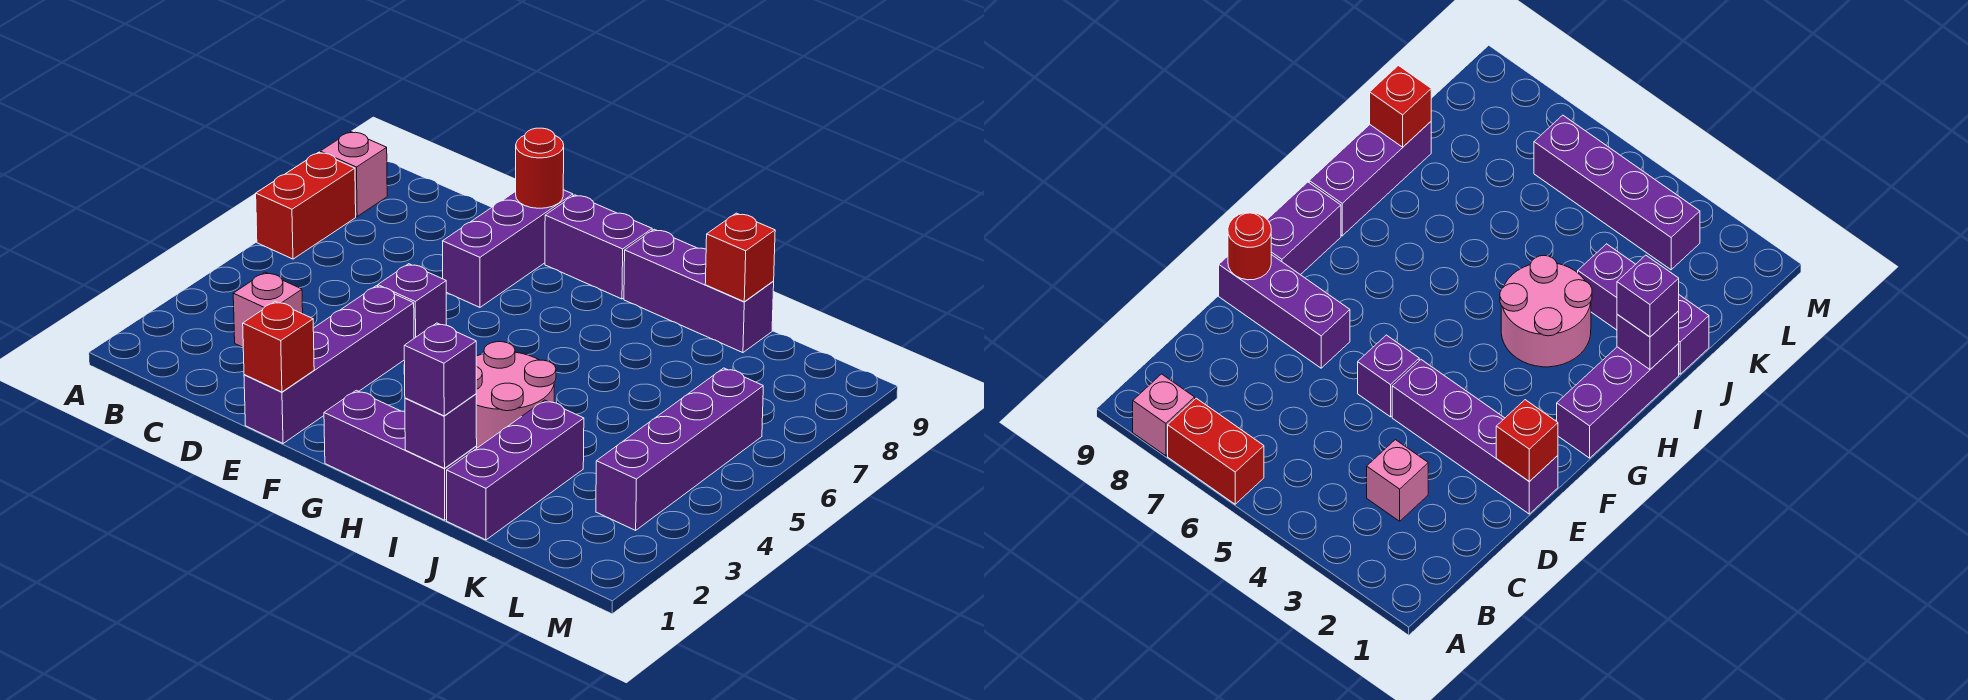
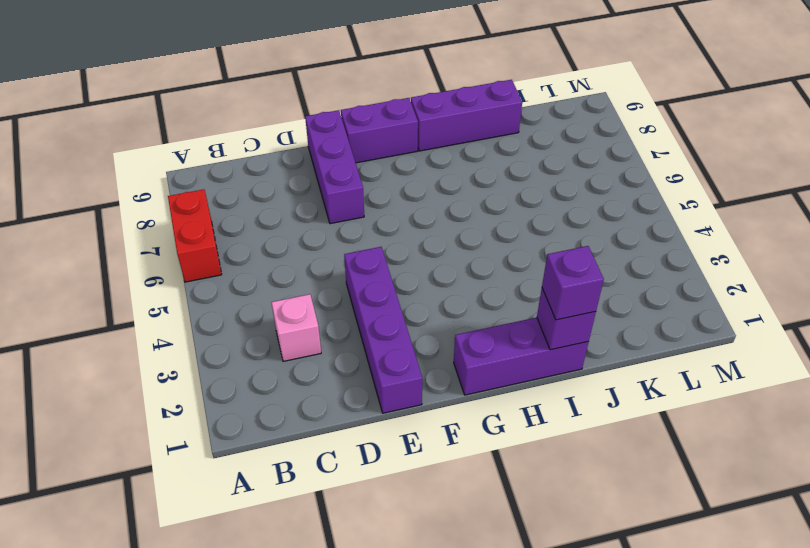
none -> pink 1x1 brick [320,132,387,216]
none -> purple 1x1 brick [378,264,446,338]
none -> pink 2x2 round brick [476,342,556,448]

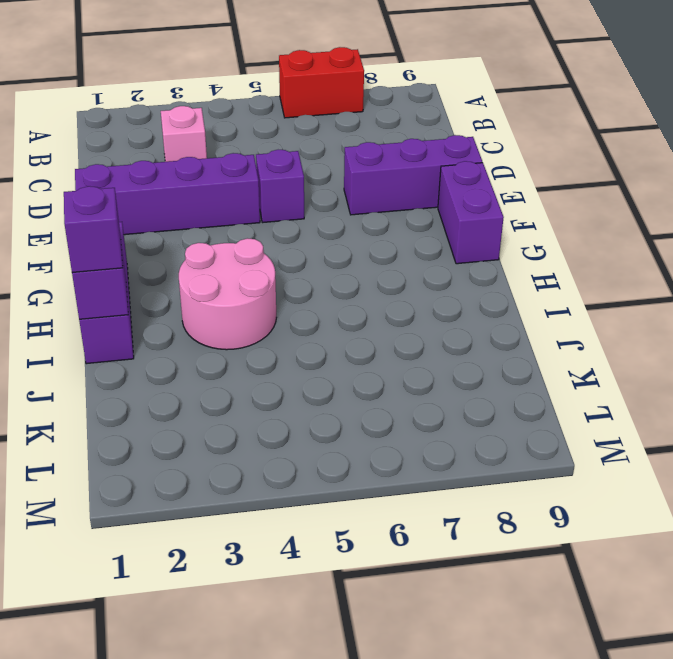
none -> pink 1x1 brick [320,132,387,216]
none -> purple 1x3 brick [624,229,774,353]
none -> purple 1x3 brick [447,400,584,540]

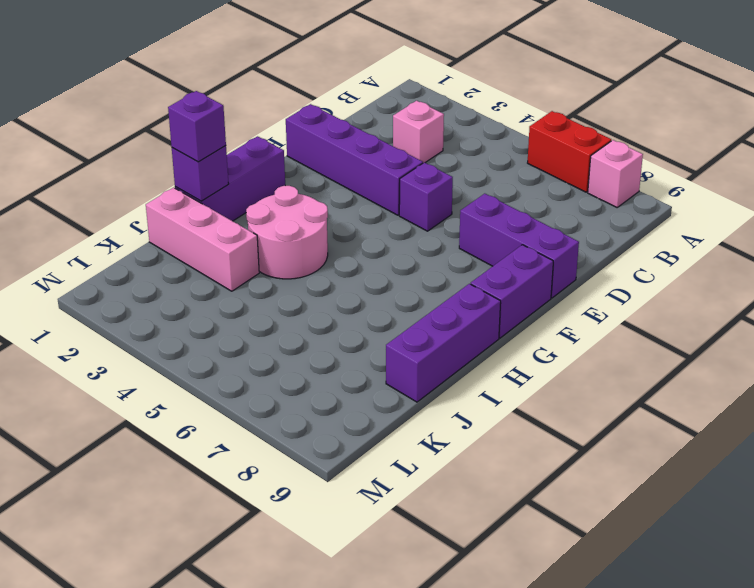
pink 1x3 brick [146,188,259,291] -> purple 1x3 brick [447,400,584,540]
none -> purple 1x4 brick [596,368,763,530]
none -> red 1x1 brick [243,301,314,392]
none -> red 1x1 round brick [516,128,564,208]

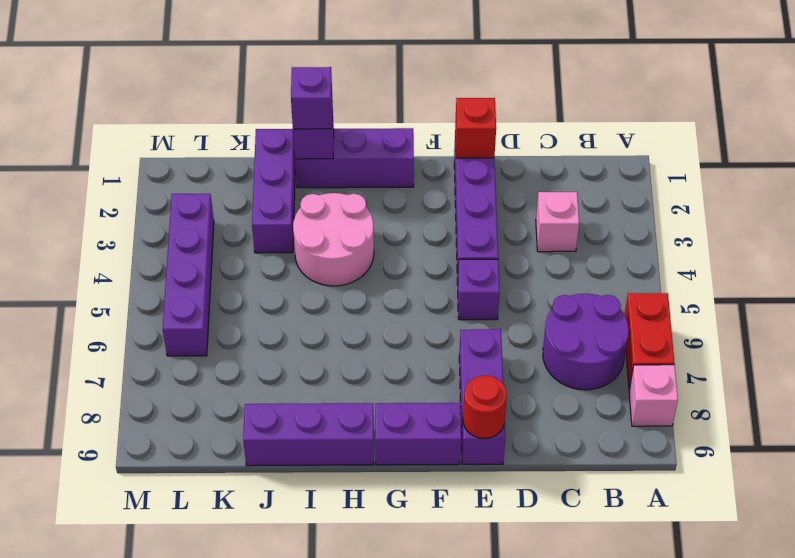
purple 2x2 round brick [543,294,629,390] -> none
none -> red 1x1 brick [705,213,775,302]

